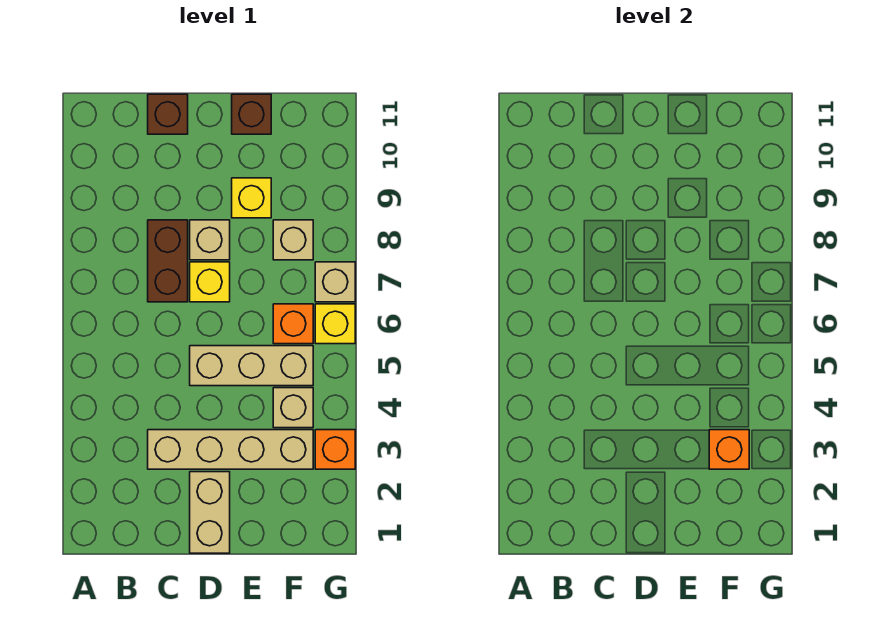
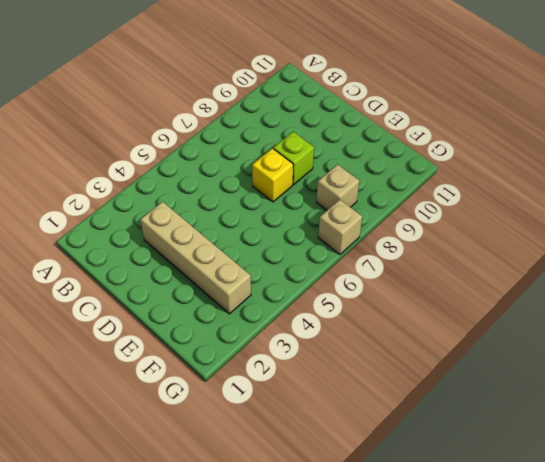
lime 1x1 brick [273,132,314,185] -> tan 1x1 brick [190,220,230,260]
none -> brown 1x2 brick [148,220,188,302]
none -> brown 1x1 brick [148,94,188,134]
none -> tan 1x2 brick [190,472,230,553]

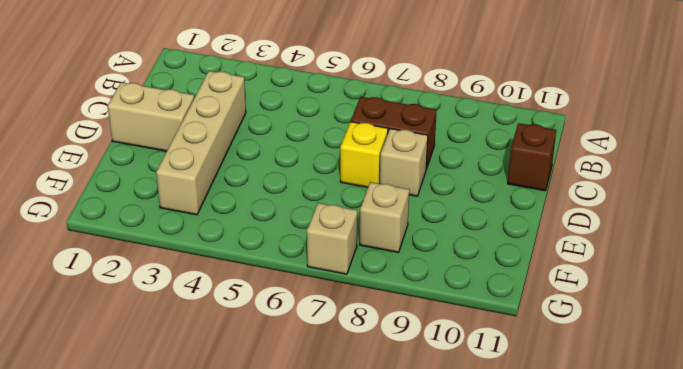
none -> tan 1x3 brick [190,346,313,386]
none -> yellow 1x1 brick [232,178,271,218]
none -> brown 1x1 brick [232,94,271,134]

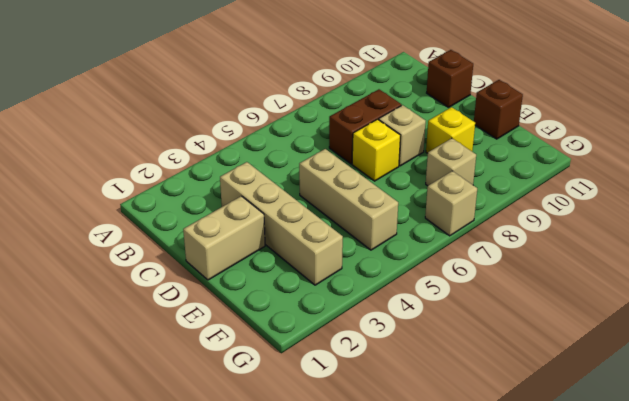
none -> tan 1x1 brick [273,388,313,428]
none -> orange 1x1 brick [273,304,313,344]
none -> orange 1x1 brick [315,430,355,469]

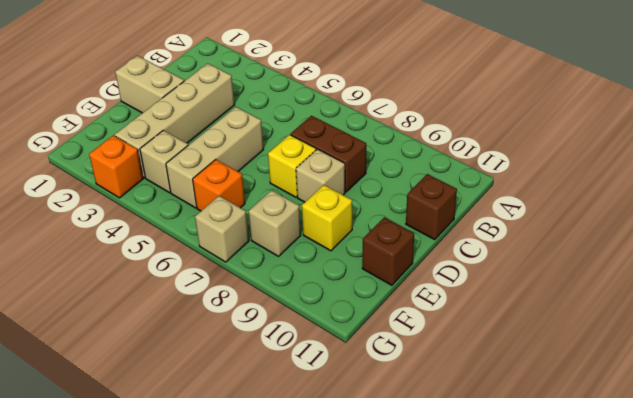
none -> yellow 1x1 brick [315,304,355,344]
none -> orange 1x1 brick [709,430,749,469]

